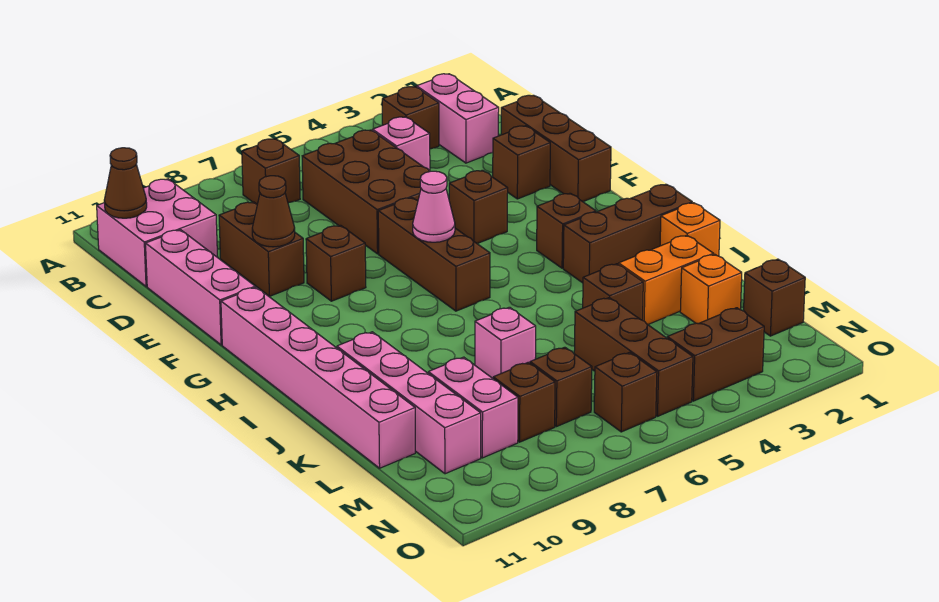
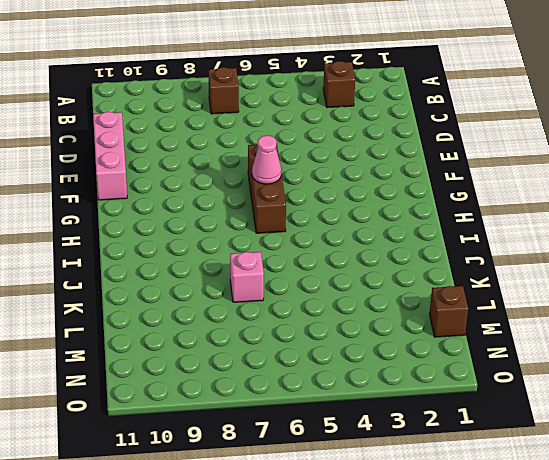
none -> pink 1x2 brick [417,74,499,163]
none -> pink 2x2 brick [97,179,217,287]
none -> pink 1x1 brick [373,117,430,171]
none -> brown 2x3 brick [302,130,430,254]

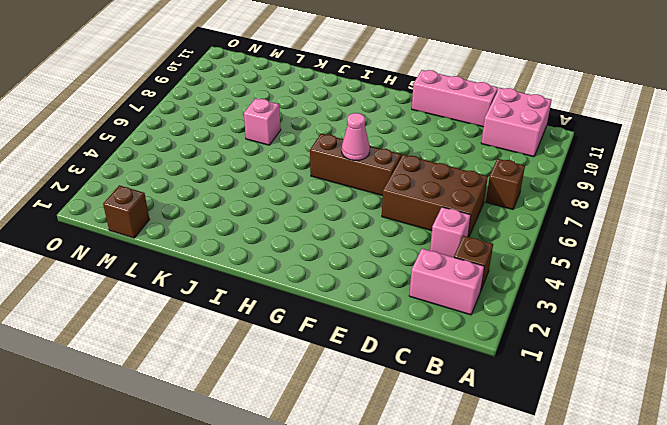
none -> brown 1x3 brick [501,95,611,202]
none -> brown 1x2 brick [219,202,304,296]
none -> brown 1x1 brick [493,126,550,199]
none -> brown 1x1 brick [449,170,508,244]

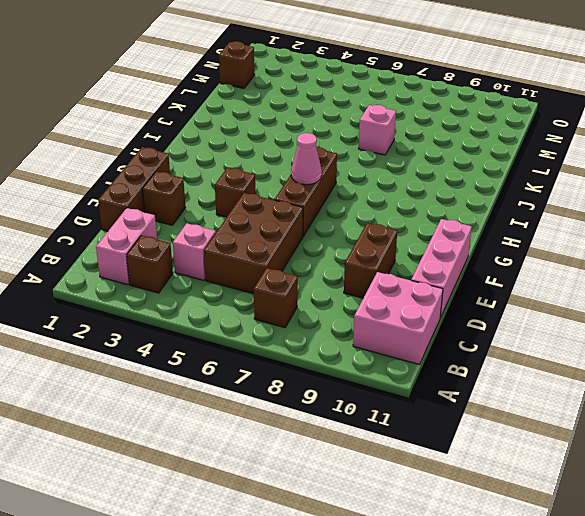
none -> brown 1x1 brick [306,225,366,301]
none -> pink 1x6 brick [221,287,415,468]
none -> brown 1x1 brick [537,193,596,268]
none -> brown 1x3 brick [563,184,692,283]

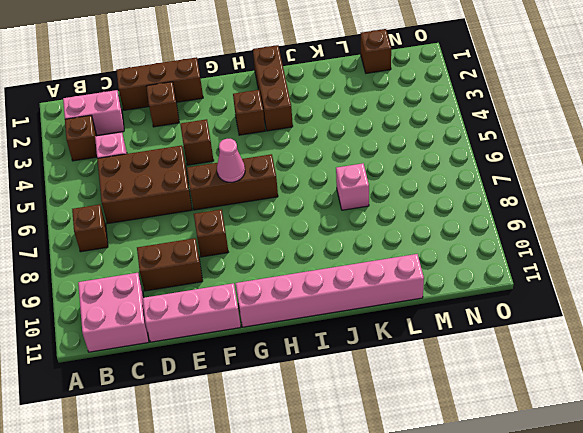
none -> orange 1x1 brick [660,203,720,256]
none -> pink 1x4 brick [337,332,481,474]
none -> orange 1x2 brick [619,235,714,324]
none -> brown 1x1 brick [583,264,643,320]

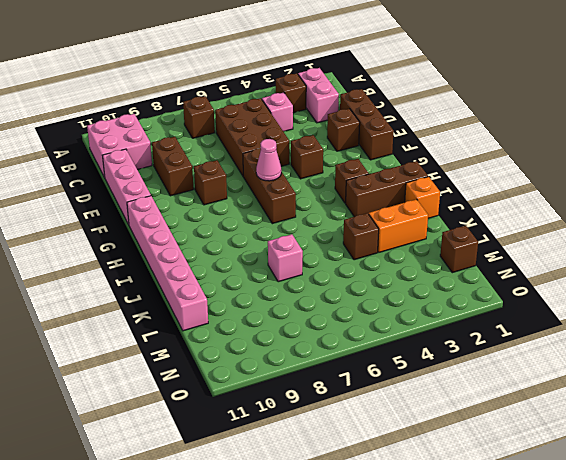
none -> pink 1x4 brick [337,332,481,474]
none -> orange 1x1 brick [680,254,742,324]
none -> brown 1x3 brick [574,298,693,416]
none -> pink 1x2 brick [428,357,518,458]

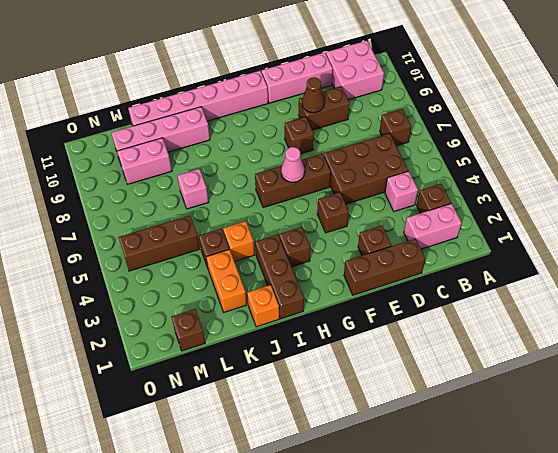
orange 1x1 brick [223,221,255,262] -> orange 1x1 brick moved to [680,254,742,324]
none -> brown 1x1 brick [530,347,592,427]
none -> brown 1x1 brick [493,362,555,442]
none -> brown 1x2 brick [667,308,764,401]
none -> brown 1x1 brick [594,352,657,432]

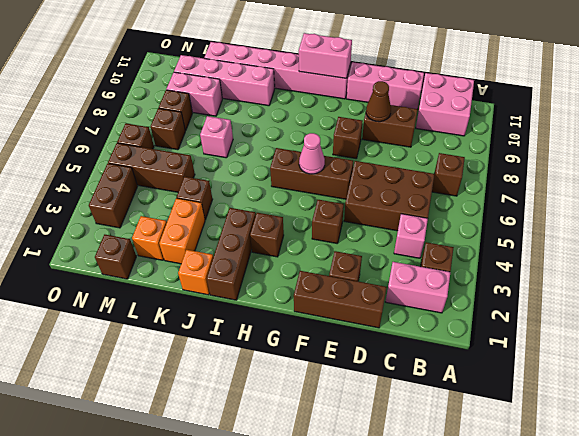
pink 1x2 brick [299,33,352,78] -> none
none -> brown 1x1 cone [104,148,147,218]

